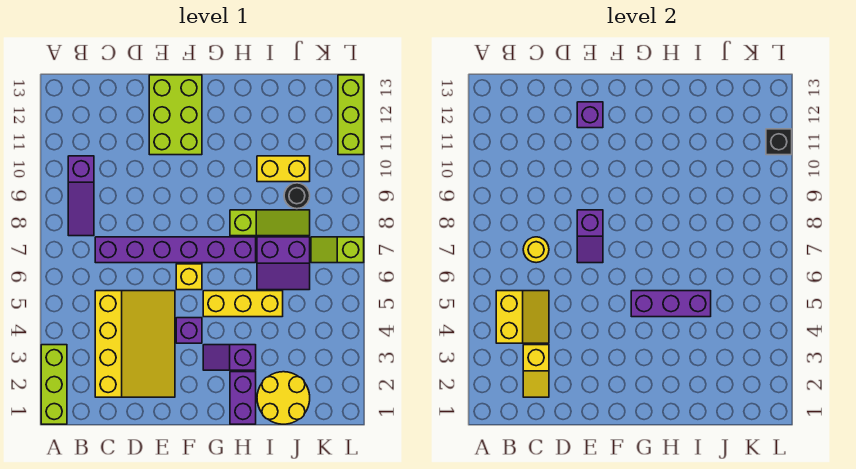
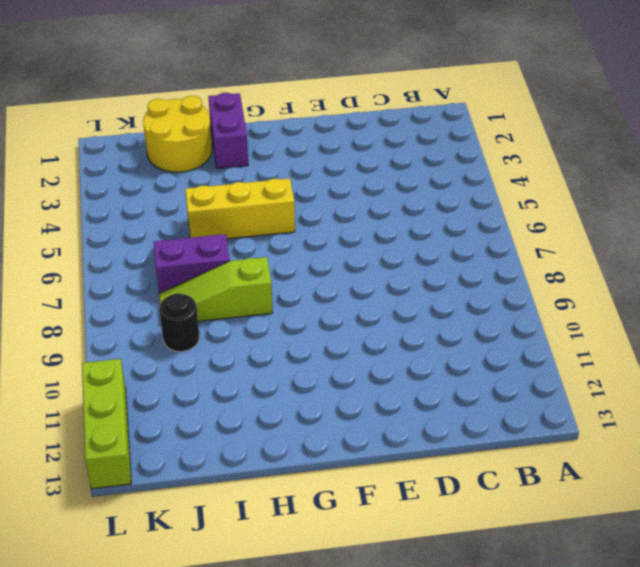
none -> lime 1x3 brick [41,345,67,424]
none -> purple 1x3 slope [68,156,94,236]
none -> yellow 3x4 slope [95,291,175,397]

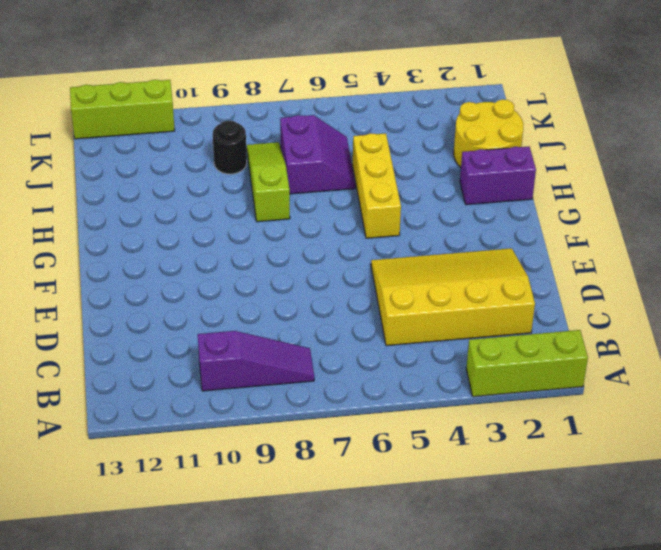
none -> purple 1x6 brick [95,237,256,263]
none -> lime 2x3 brick [149,75,202,155]
none -> purple 1x1 brick [176,318,202,343]

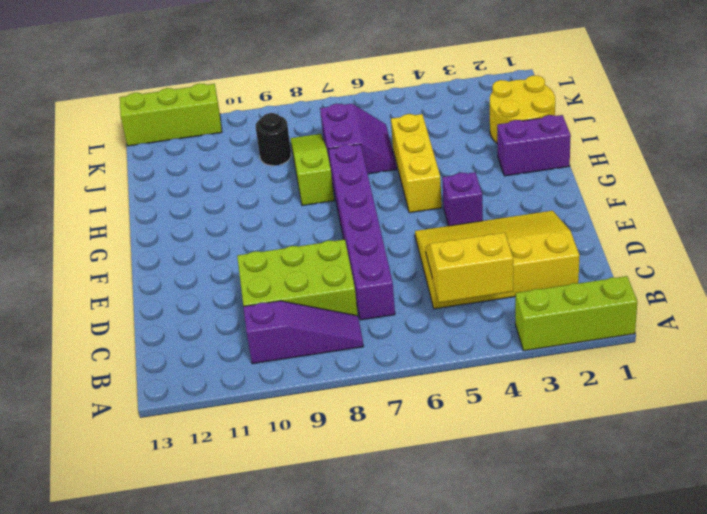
lime 2x3 brick [237,239,358,316] -> lime 2x3 brick moved to [149,75,202,155]
none -> yellow 1x1 brick [176,264,202,290]
none -> purple 1x2 slope [203,345,256,370]
none -> yellow 1x2 brick [257,156,310,182]

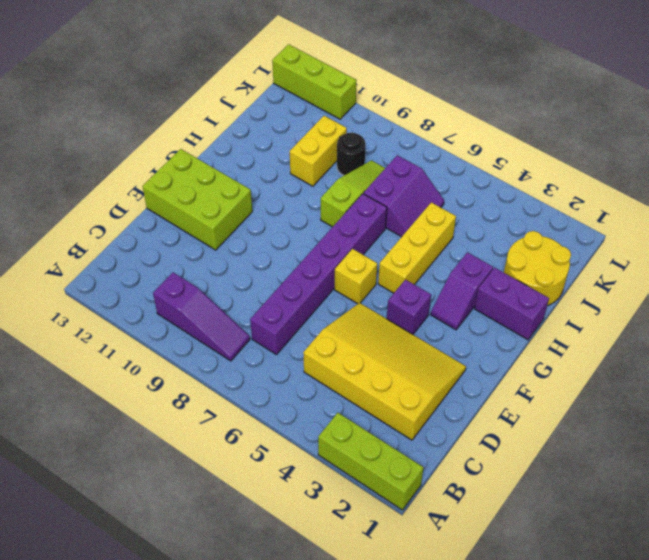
none -> lime 1x2 slope [311,237,364,263]
none -> yellow 2x2 slope [496,291,549,343]
none -> yellow 1x2 slope [523,345,549,397]

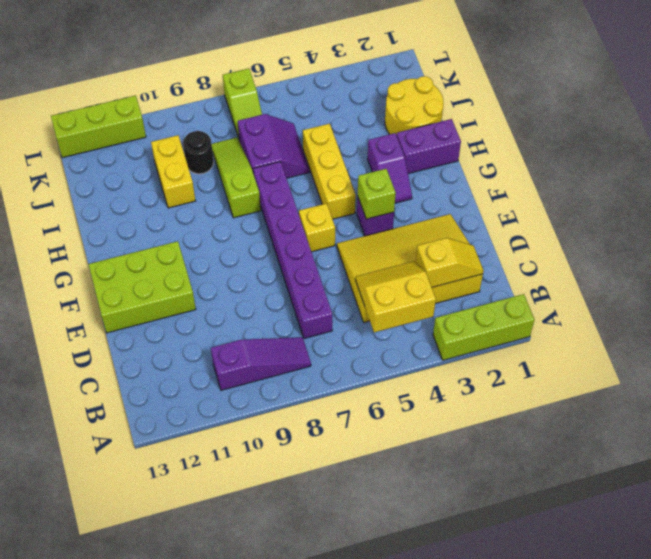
lime 1x1 brick [358,169,396,219] -> none
none -> yellow 1x1 round brick [523,237,549,263]
none -> purple 1x2 slope [577,210,603,263]
none -> purple 1x1 brick [577,102,603,128]

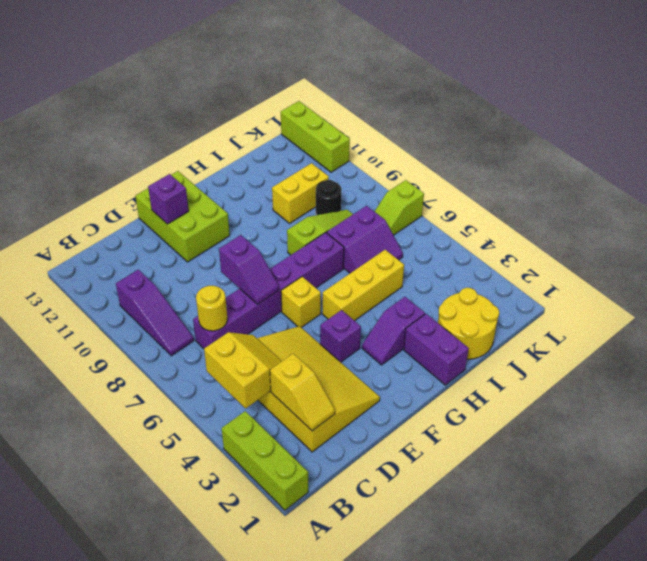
none -> purple 1x3 brick [631,291,711,317]
none -> black 1x1 brick [766,129,792,155]

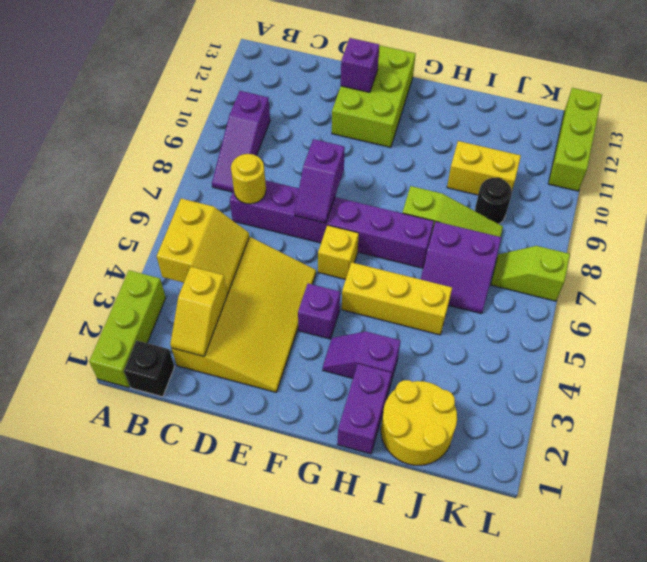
black 1x1 brick [124,341,175,397] -> black 1x1 brick moved to [766,129,792,155]
none -> purple 1x3 brick [631,291,711,317]

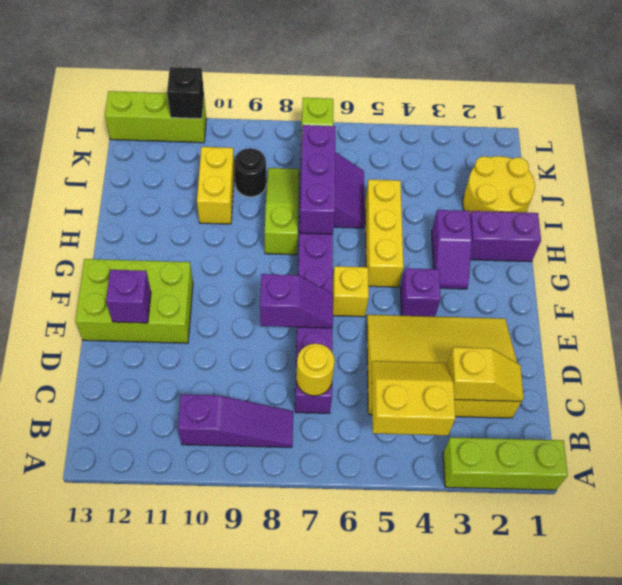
purple 1x3 brick [300,125,335,234] -> purple 1x3 brick moved to [631,291,711,317]

